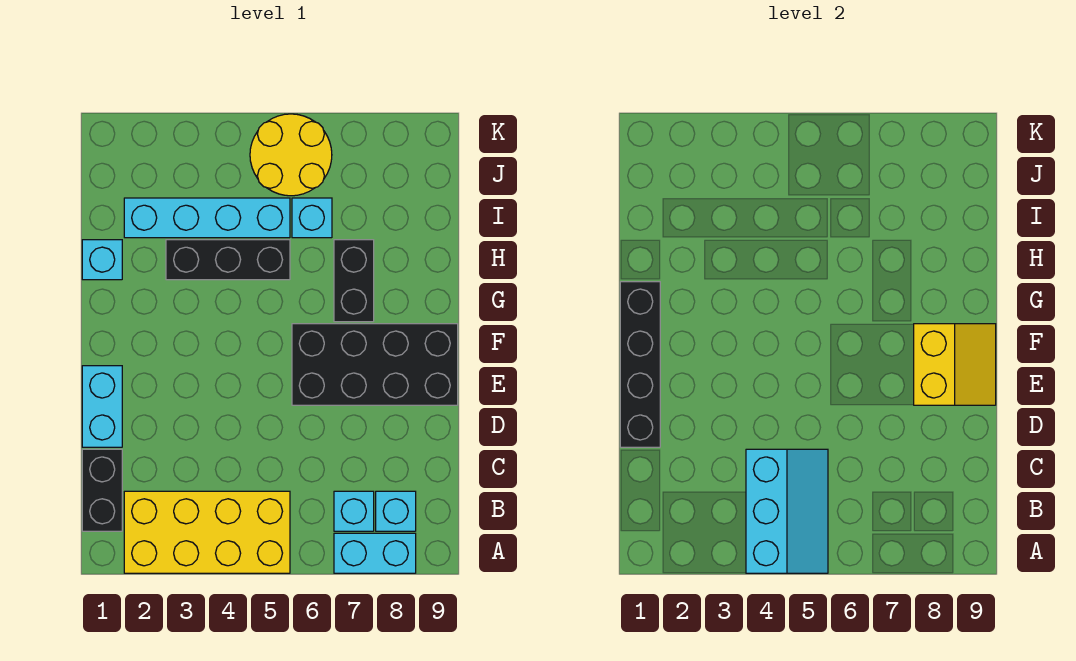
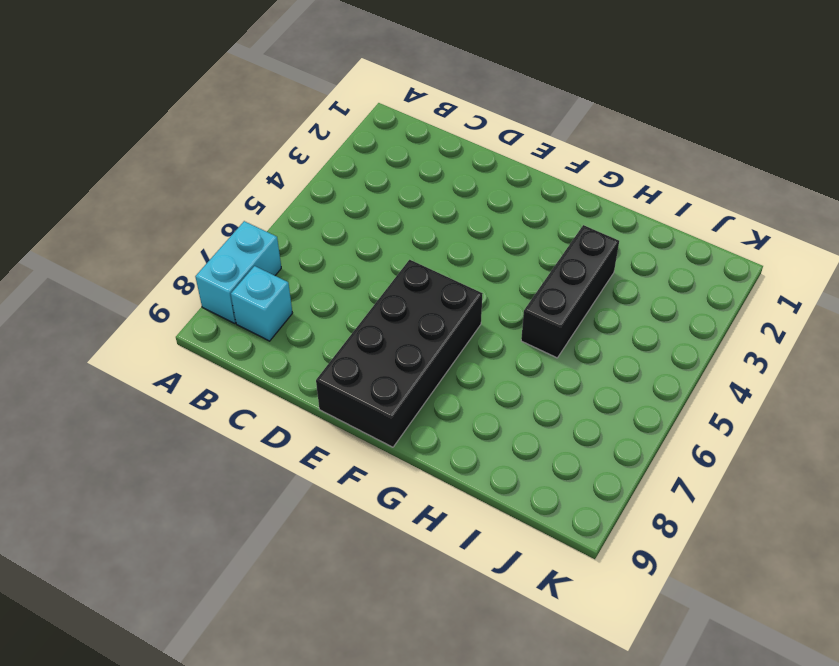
none -> yellow 2x4 brick [124,491,290,573]
none -> black 1x2 brick [82,449,122,531]
none -> cyan 1x1 brick [334,491,374,531]

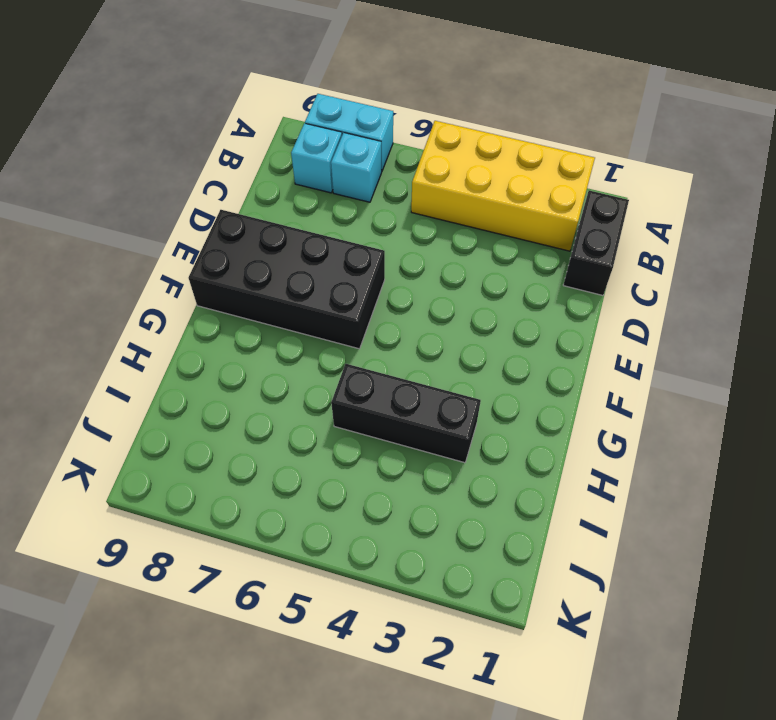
none -> cyan 1x2 brick [82,366,122,447]
none -> black 1x2 brick [334,240,374,322]
none -> cyan 1x1 brick [82,240,122,280]

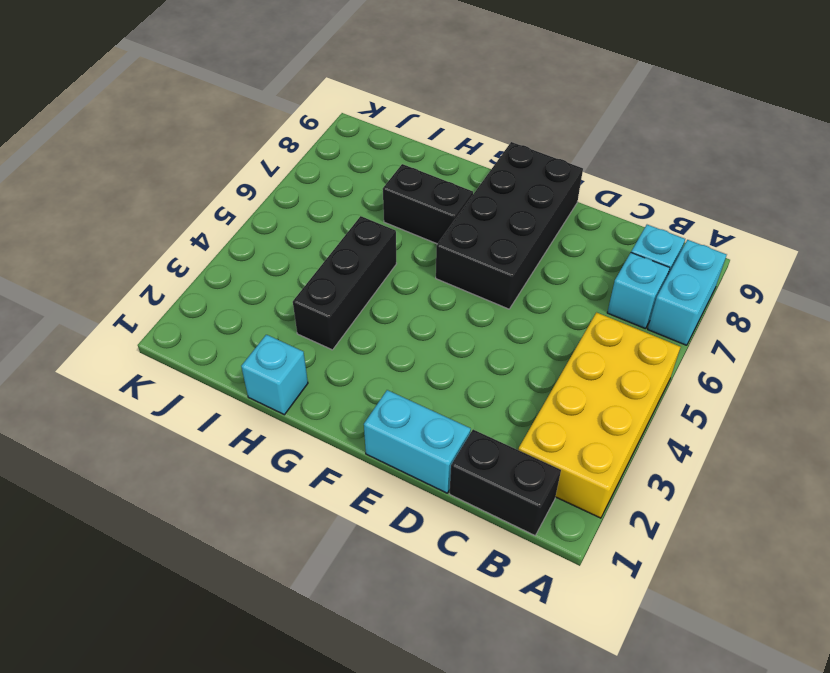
none -> cyan 1x4 brick [124,198,290,238]
none -> cyan 1x1 brick [292,198,332,238]
none -> yellow 2x2 round brick [250,114,332,196]

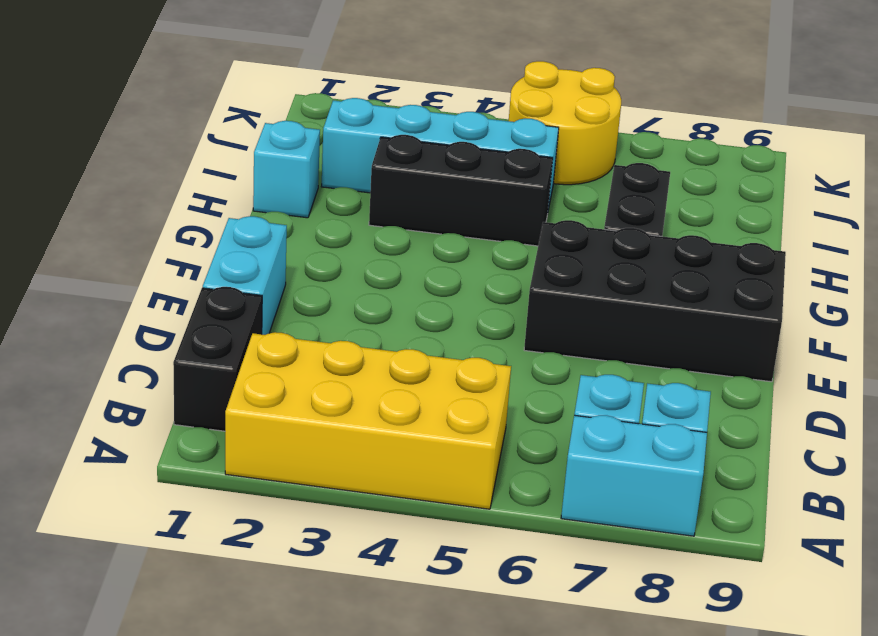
none -> cyan 1x1 brick [292,198,332,238]
none -> cyan 2x3 slope [746,449,828,573]
none -> black 1x4 brick [620,282,660,447]

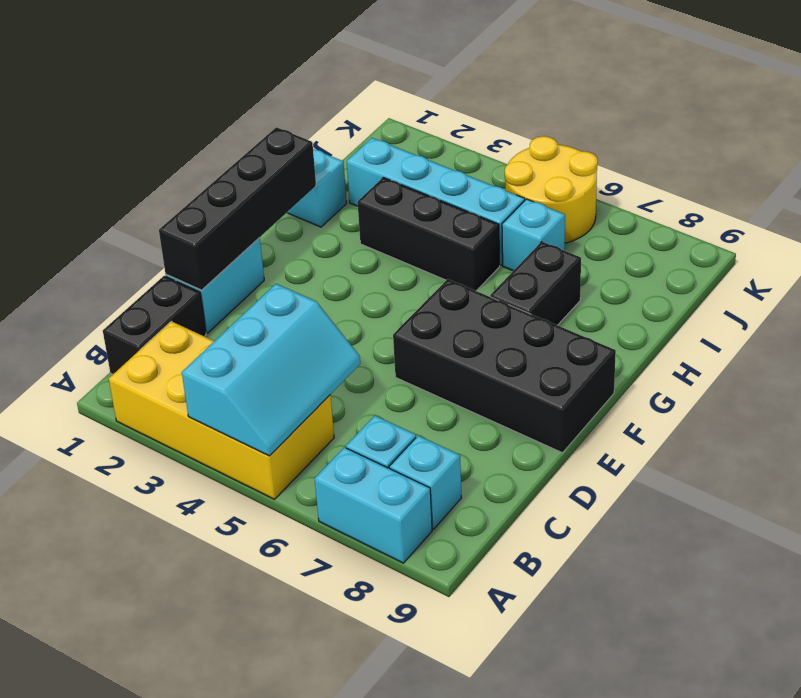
none -> yellow 2x2 slope [914,324,996,405]

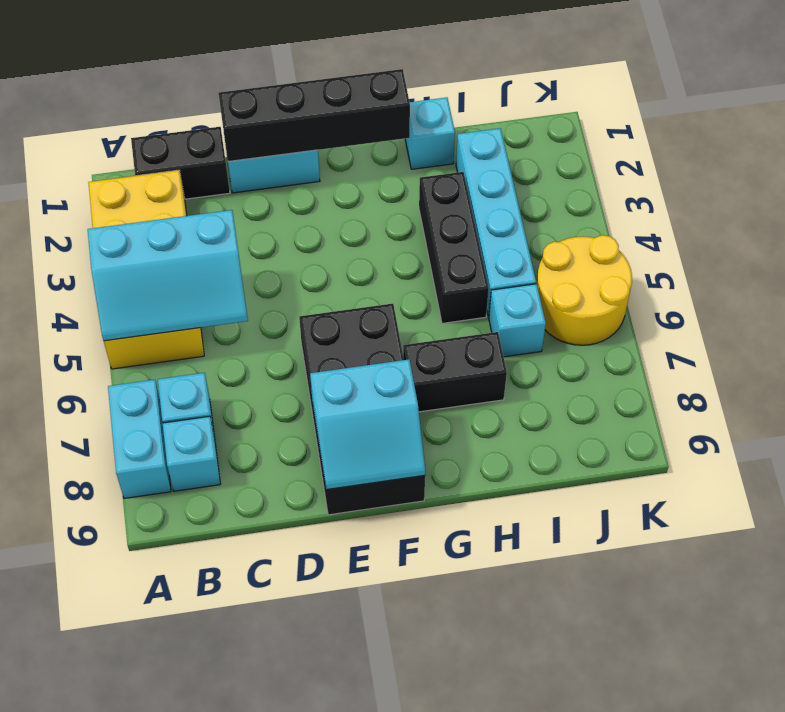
cyan 2x2 slope [310,359,425,490] -> yellow 2x2 slope [914,324,996,405]

